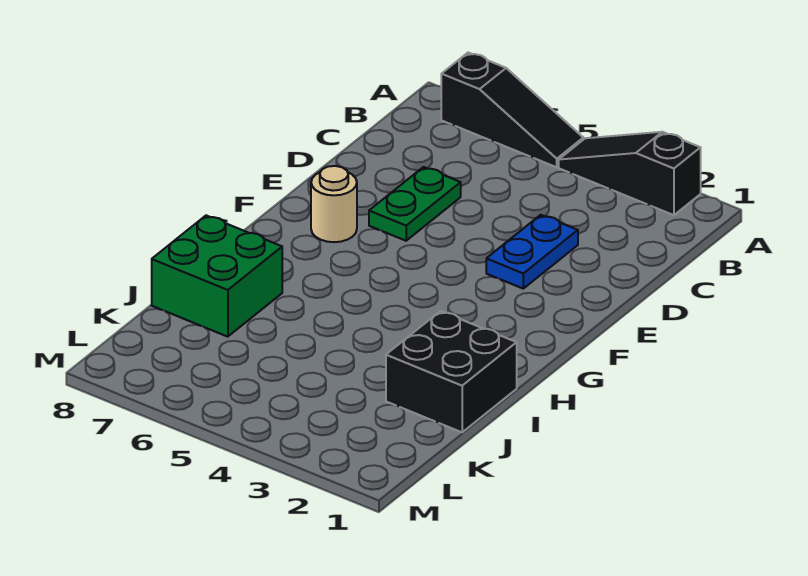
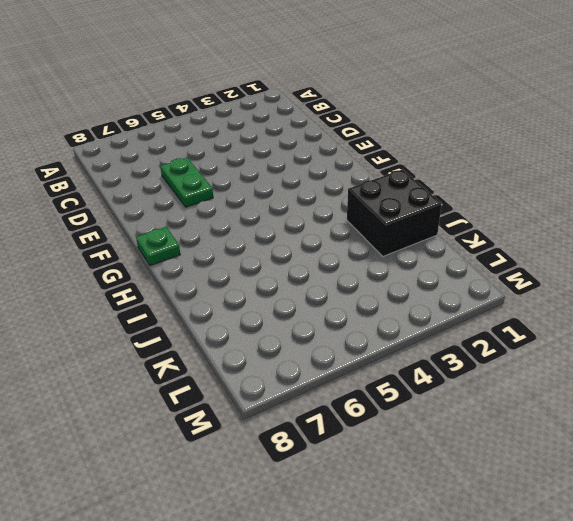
green 1x1 plate [136,227,180,266] -> none
none -> black 1x3 slope [559,132,701,215]
none -> black 1x3 slope [441,53,583,167]

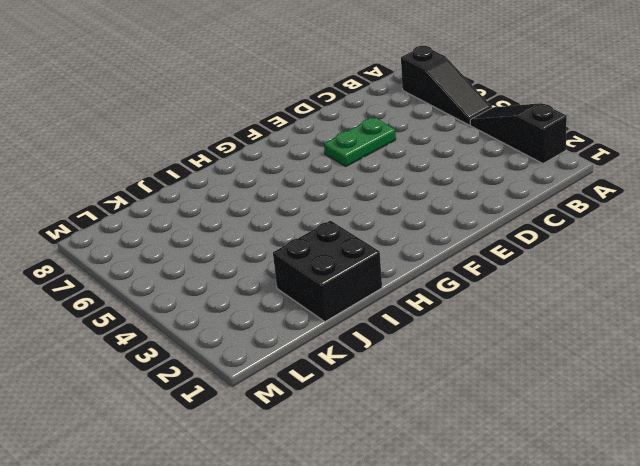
none -> blue 1x2 plate [486,215,578,289]
none -> tan 1x1 round brick [311,166,357,242]

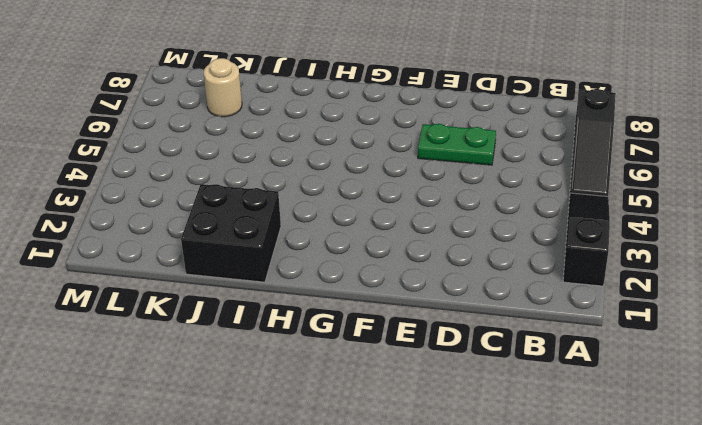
tan 1x1 round brick [204,58,242,117] -> tan 1x1 round brick moved to [311,166,357,242]
none -> blue 1x2 plate [486,215,578,289]
none -> green 2x2 brick [152,215,282,337]

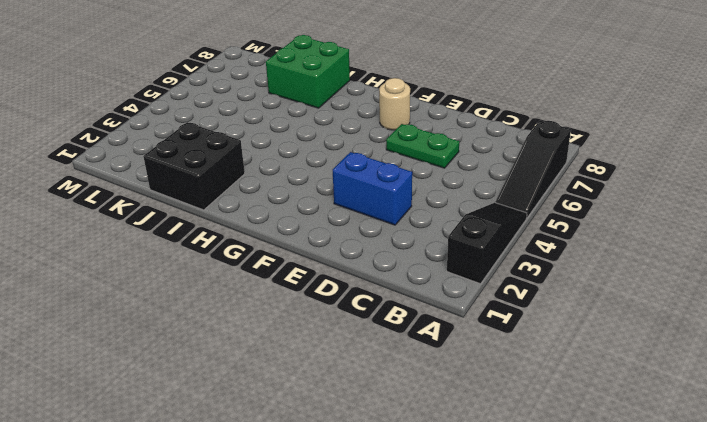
blue 1x2 brick [333,152,412,225] -> blue 1x2 plate [486,215,578,289]

